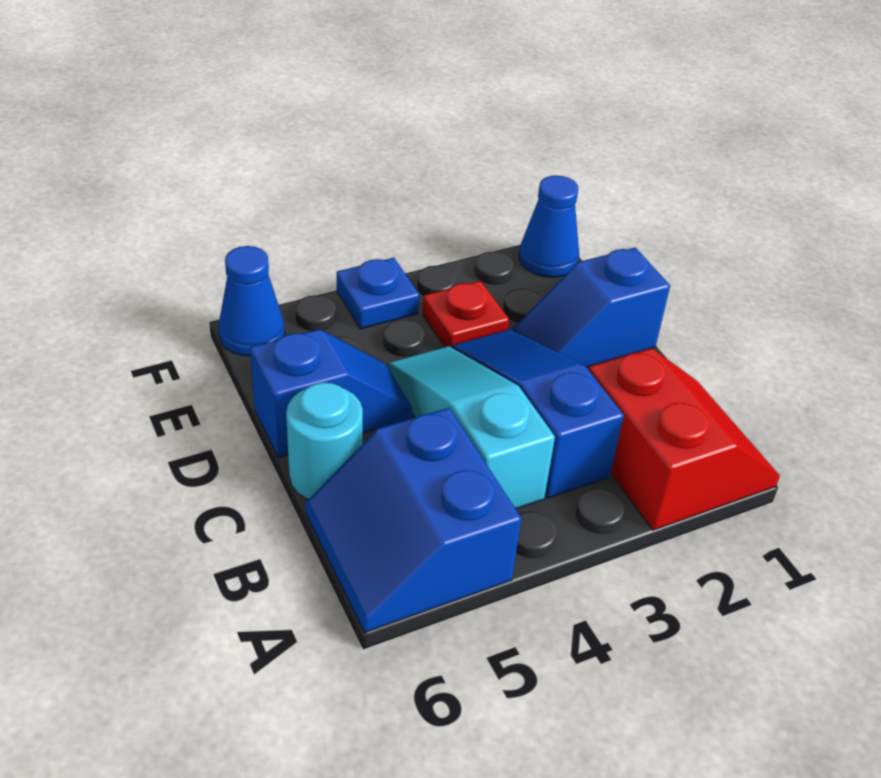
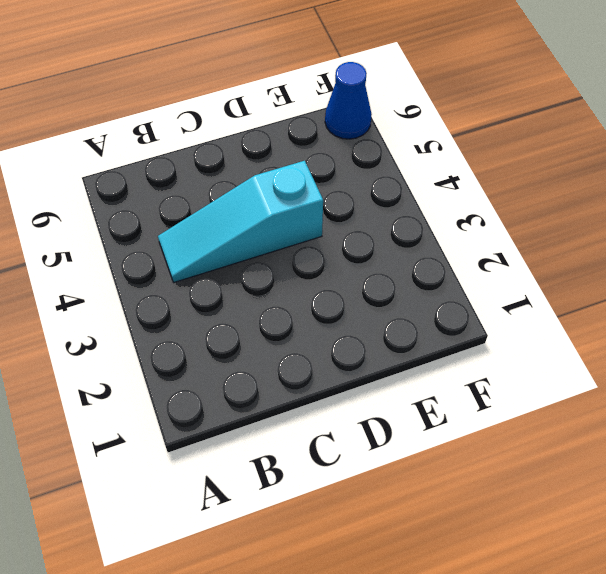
cyan 1x3 slope [158,161,323,282] -> cyan 1x3 slope turned to [388,346,555,509]
none -> red 2x2 slope [589,348,780,530]
none -> blue 2x2 slope [305,408,521,633]

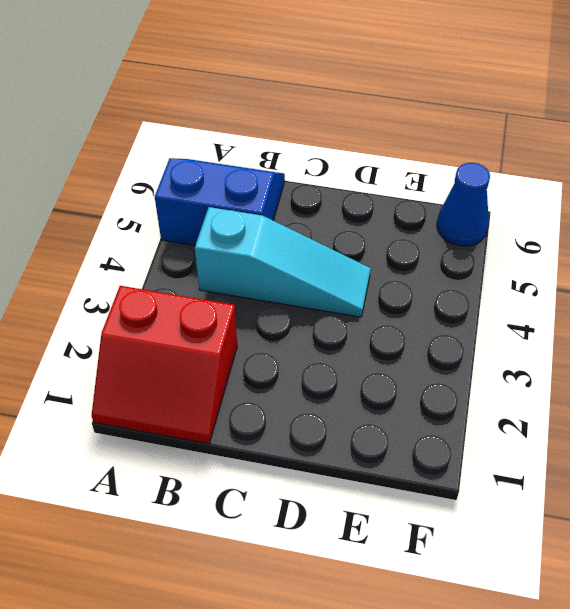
none -> blue 1x3 slope [451,330,624,498]
none -> cyan 1x1 round brick [286,382,363,499]

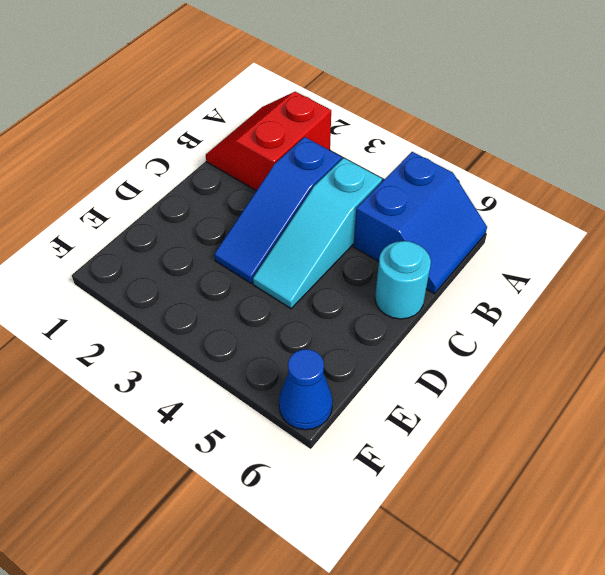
none -> blue 1x2 slope [512,248,670,367]
none -> blue 1x2 slope [250,329,413,458]

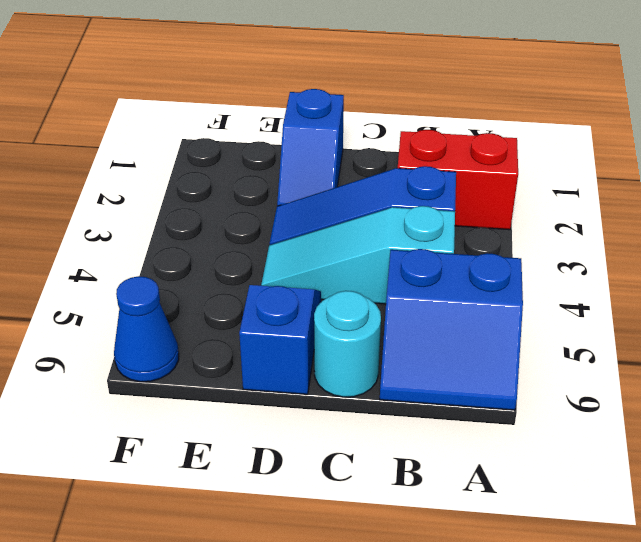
none -> red 1x1 plate [423,281,509,347]
none -> blue 1x1 cone [519,175,579,277]

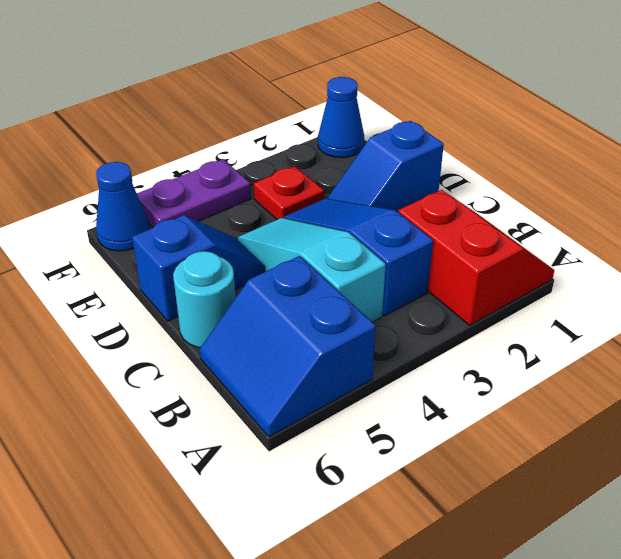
purple 1x2 plate [137,159,251,228] -> blue 1x1 plate [337,258,419,329]

